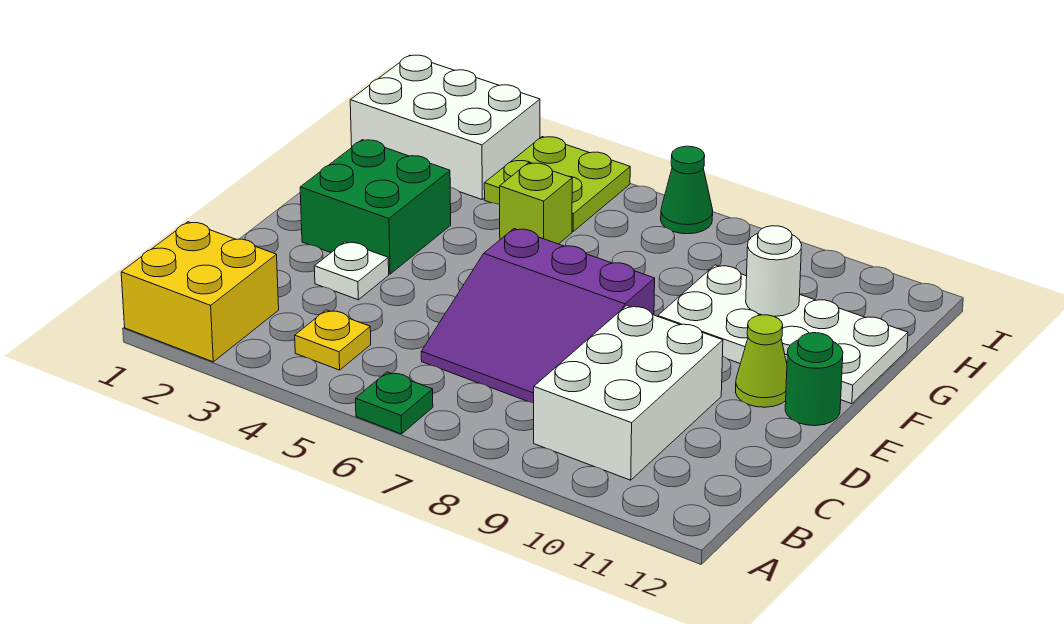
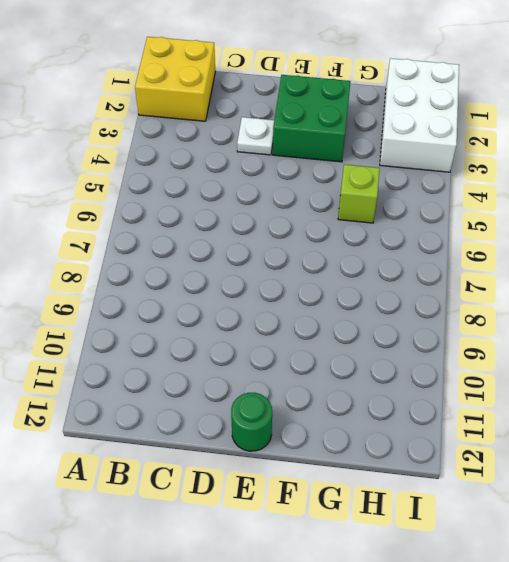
none -> green 1x1 plate [356,372,433,434]
none -> yellow 1x1 plate [295,310,371,370]
none -> white 2x3 brick [534,306,723,480]

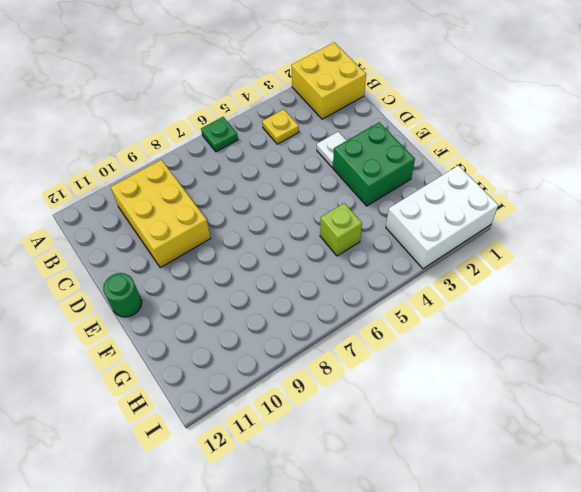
yellow 2x3 brick [111,160,211,268] -> white 2x3 brick [534,306,723,480]
none -> purple 3x3 slope [421,229,655,403]
none -> lime 1x1 cone [736,315,787,407]
none -> white 2x4 plate [658,265,908,404]

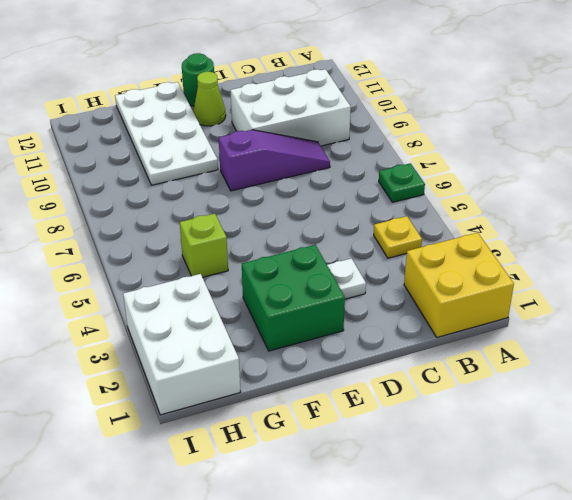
purple 1x3 slope [219,130,330,191] -> purple 3x3 slope [421,229,655,403]
none -> lime 2x2 plate [484,137,630,231]
none -> green 1x1 cone [661,146,713,234]
none -> white 1x1 round brick [746,226,802,316]

